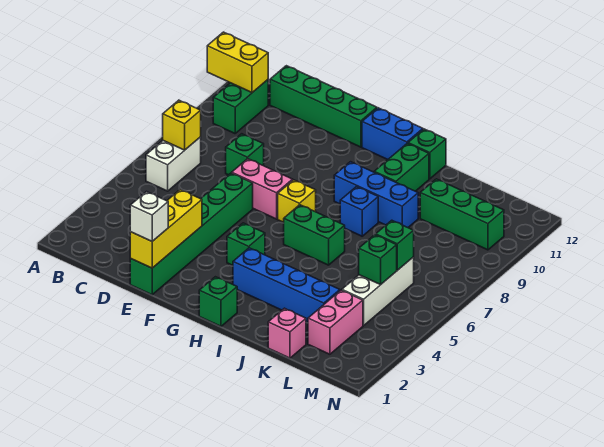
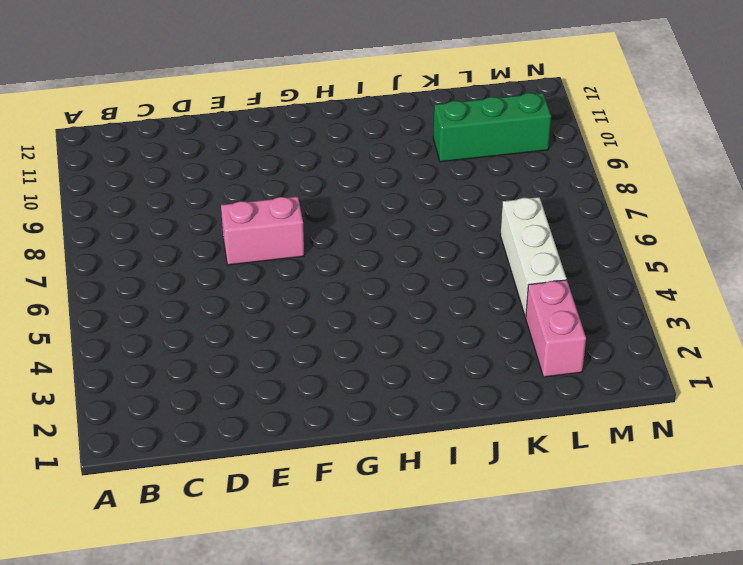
none -> white 1x2 brick [146,137,201,191]
none -> green 1x2 brick [213,80,268,134]
none -> green 1x4 brick [270,66,377,147]

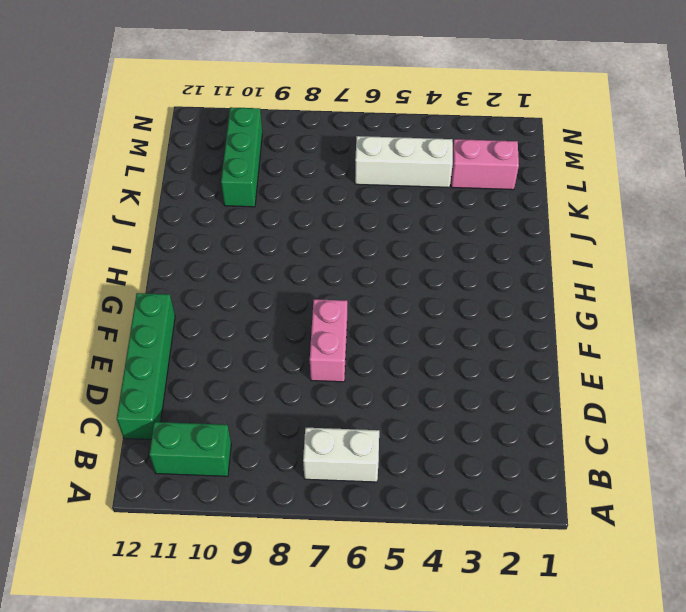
none -> green 1x1 brick [226,134,264,175]
none -> green 1x6 brick [130,173,253,295]
none -> green 1x1 brick [227,223,265,265]

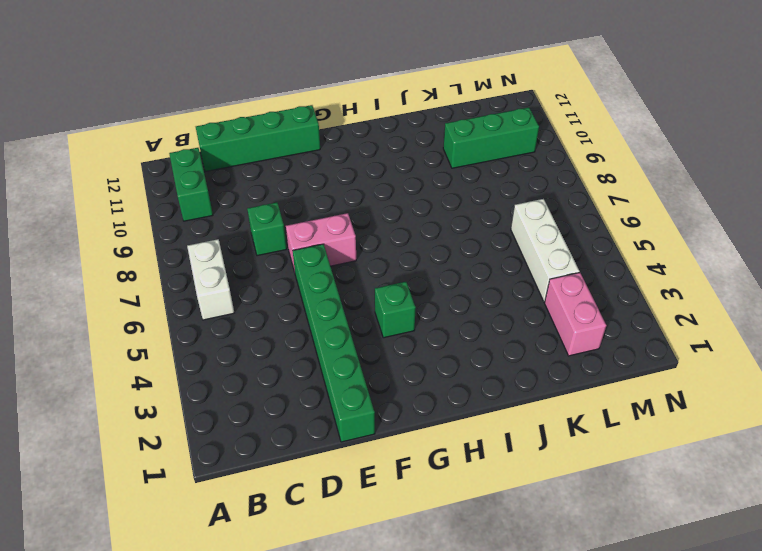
none -> yellow 1x1 brick [278,180,316,222]
none -> blue 1x2 brick [362,108,423,160]
none -> green 1x1 brick [199,277,237,326]

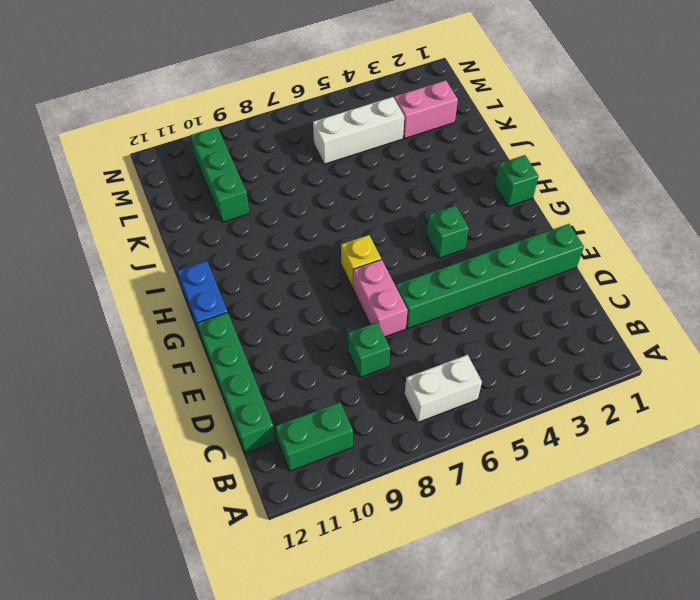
none -> blue 1x4 brick [233,248,340,322]
none -> green 1x2 brick [284,205,345,265]
none -> blue 1x3 brick [334,162,418,227]

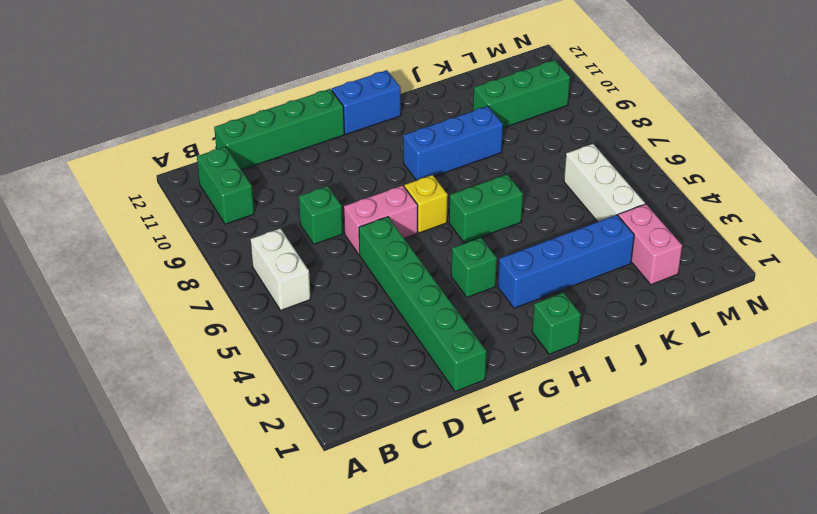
none -> blue 1x1 brick [340,187,378,236]
none -> green 1x2 brick [374,143,429,191]
none -> green 1x1 brick [408,129,446,179]

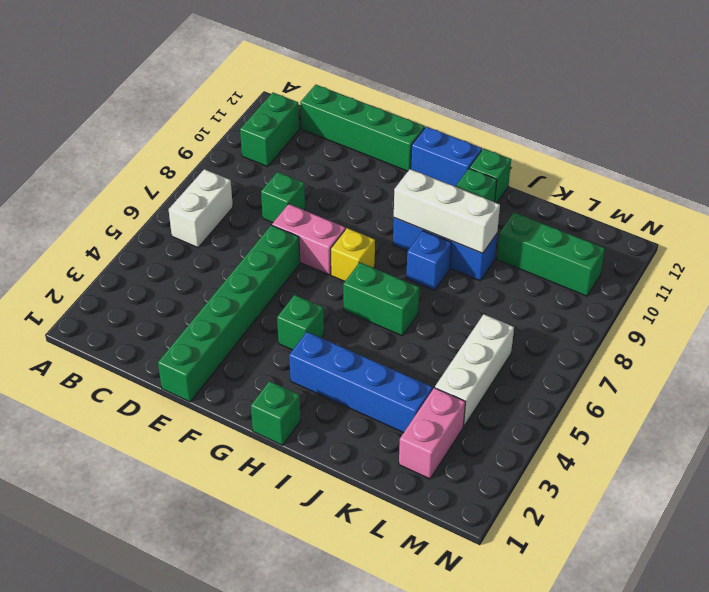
white 1x3 brick [394,169,500,253] -> none
none -> pink 1x1 brick [268,308,306,358]
none -> yellow 1x2 brick [207,32,268,93]
none -> yellow 1x1 brick [163,100,201,150]

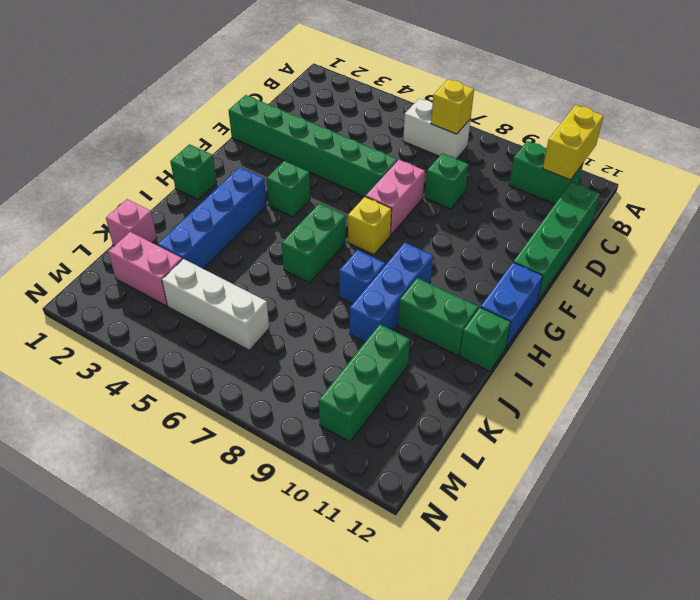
none -> yellow 1x3 brick [130,190,202,268]
none -> green 1x1 brick [359,235,397,285]
none -> green 1x1 brick [376,220,414,270]

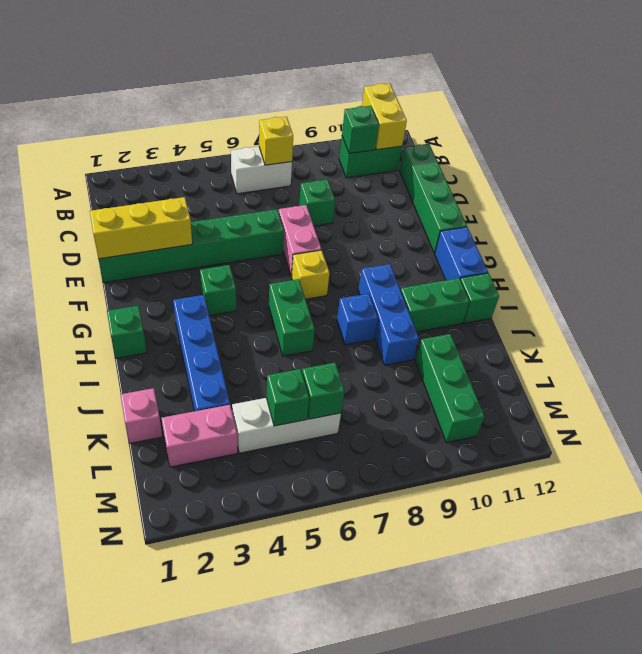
green 1x1 brick [342,106,379,154] -> none
none -> white 1x1 brick [130,192,168,241]

